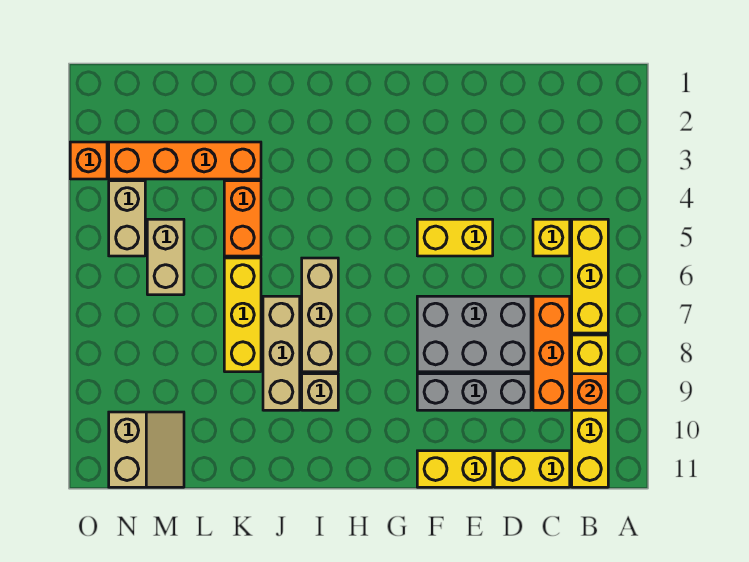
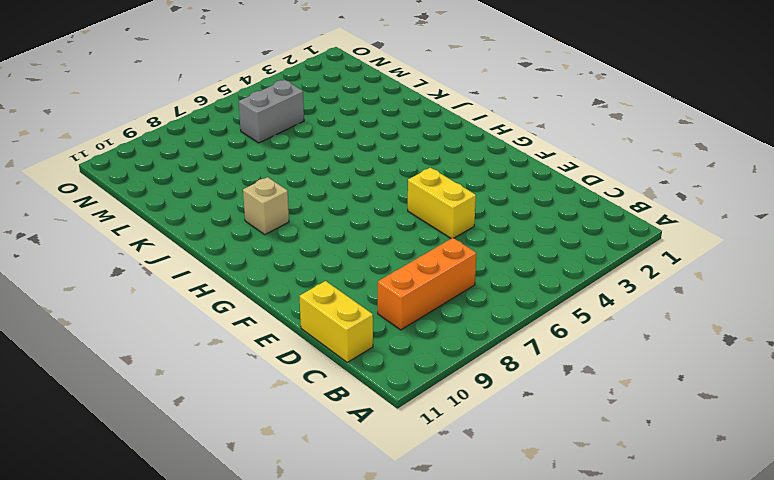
grey 1x2 brick [239,80,304,143] -> tan 1x2 brick [147,219,184,295]
none -> yellow 1x3 brick [572,219,608,333]
none -> yellow 1x4 brick [572,335,608,487]
none -> yellow 1x1 brick [533,219,570,256]

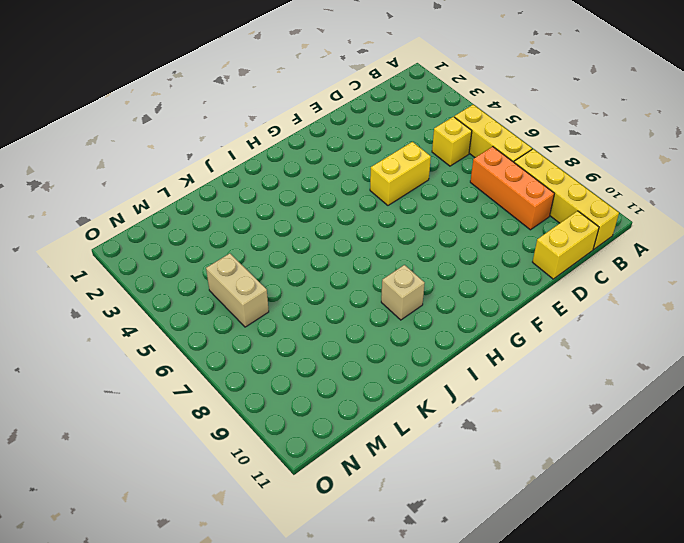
none -> grey 2x3 brick [417,296,531,372]
none -> grey 1x3 brick [417,374,531,410]
none -> yellow 1x2 brick [417,451,493,487]

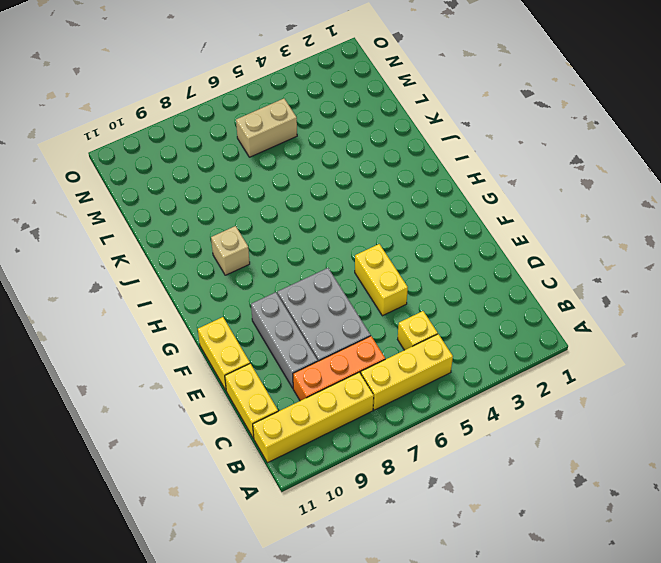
none -> tan 1x3 brick [302,258,338,372]
none -> tan 1x3 brick [263,296,300,410]
none -> orange 1x4 brick [109,142,261,179]

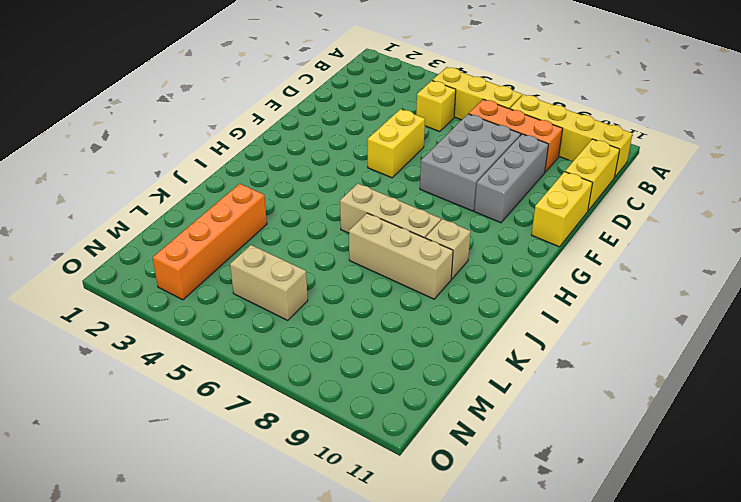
none -> orange 1x2 brick [224,181,261,256]
none -> yellow 1x3 brick [224,258,261,372]
none -> tan 2x2 slope [109,412,184,487]

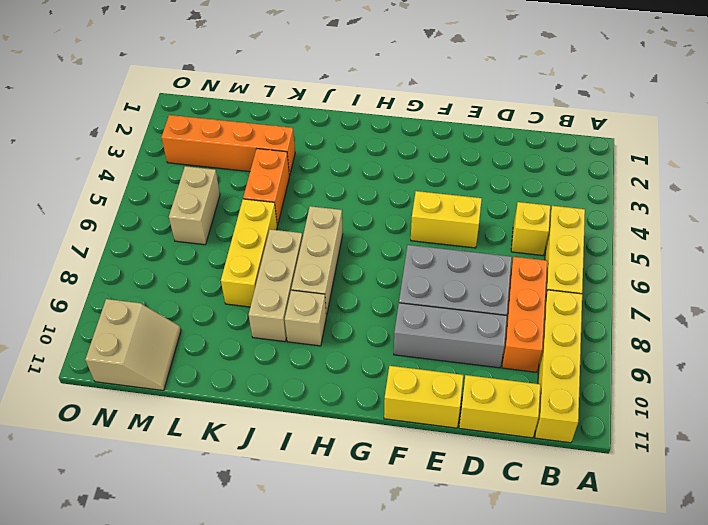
none -> tan 1x2 brick [109,181,145,256]
none -> orange 1x1 brick [70,142,107,179]
none -> orange 1x1 brick [572,374,608,410]

